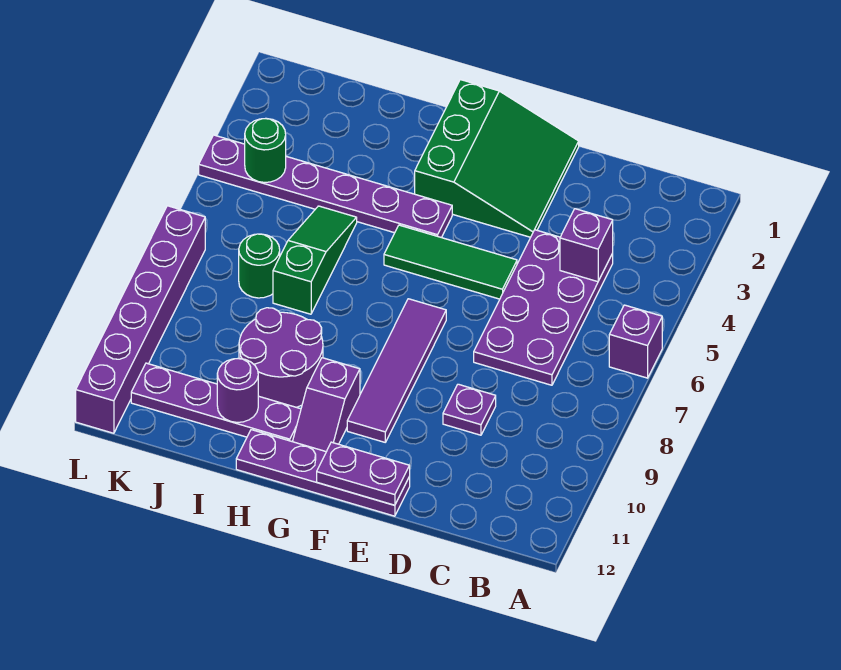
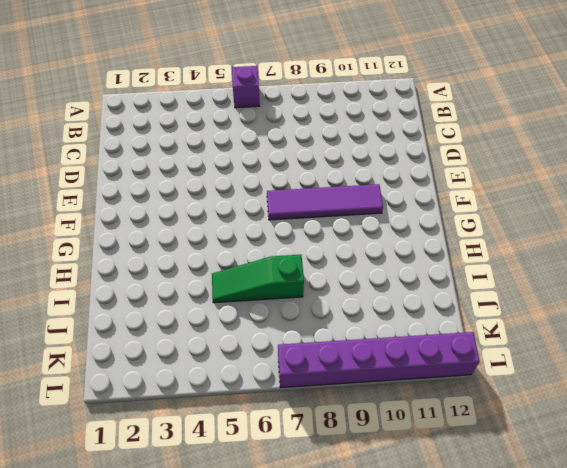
none -> purple 2x4 plate [474,230,613,385]
none -> purple 1x1 plate [443,384,496,435]
none -> green 3x3 slope [415,80,579,237]

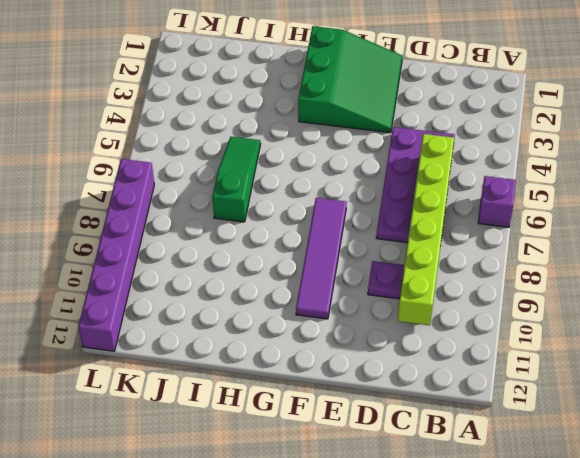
lime 1x6 brick [398,134,454,325] -> none
none -> green 1x3 tile [384,225,517,299]
none -> purple 1x4 plate [236,430,410,516]
none -> purple 1x6 plate [199,135,452,238]

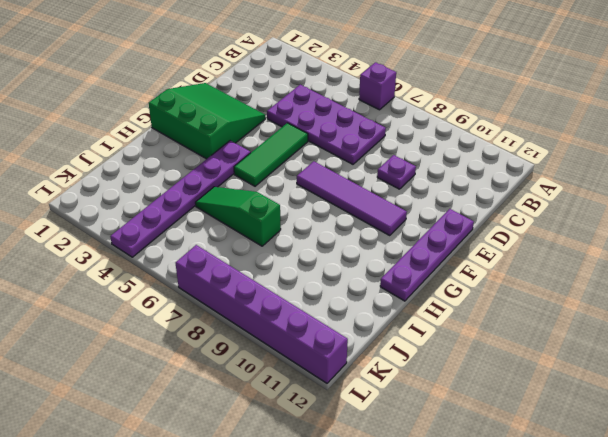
none -> purple 1x2 slope [293,358,360,452]
none -> purple 2x2 round brick [239,308,323,407]
none -> purple 1x4 plate [131,363,301,442]

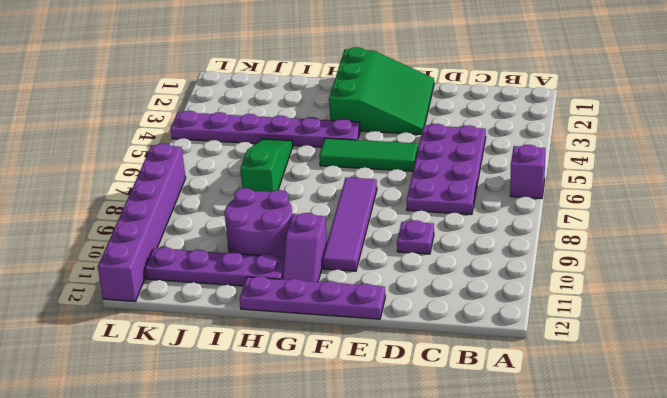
none -> green 1x1 round brick [239,234,280,298]
none -> purple 1x1 brick [560,209,613,282]
none -> purple 1x2 plate [317,442,410,505]

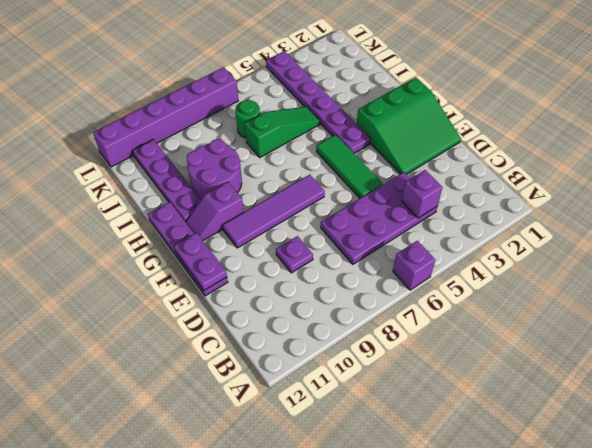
none -> purple 1x1 round brick [217,358,258,422]
none -> green 1x1 round brick [245,119,286,182]

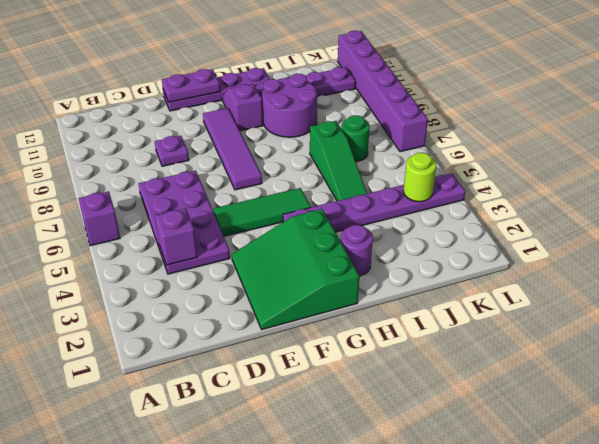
purple 1x1 round brick [341,225,373,276] -> purple 1x1 round brick moved to [217,358,258,422]
lime 1x1 round brick [403,153,436,202] -> green 1x1 round brick [245,119,286,182]

